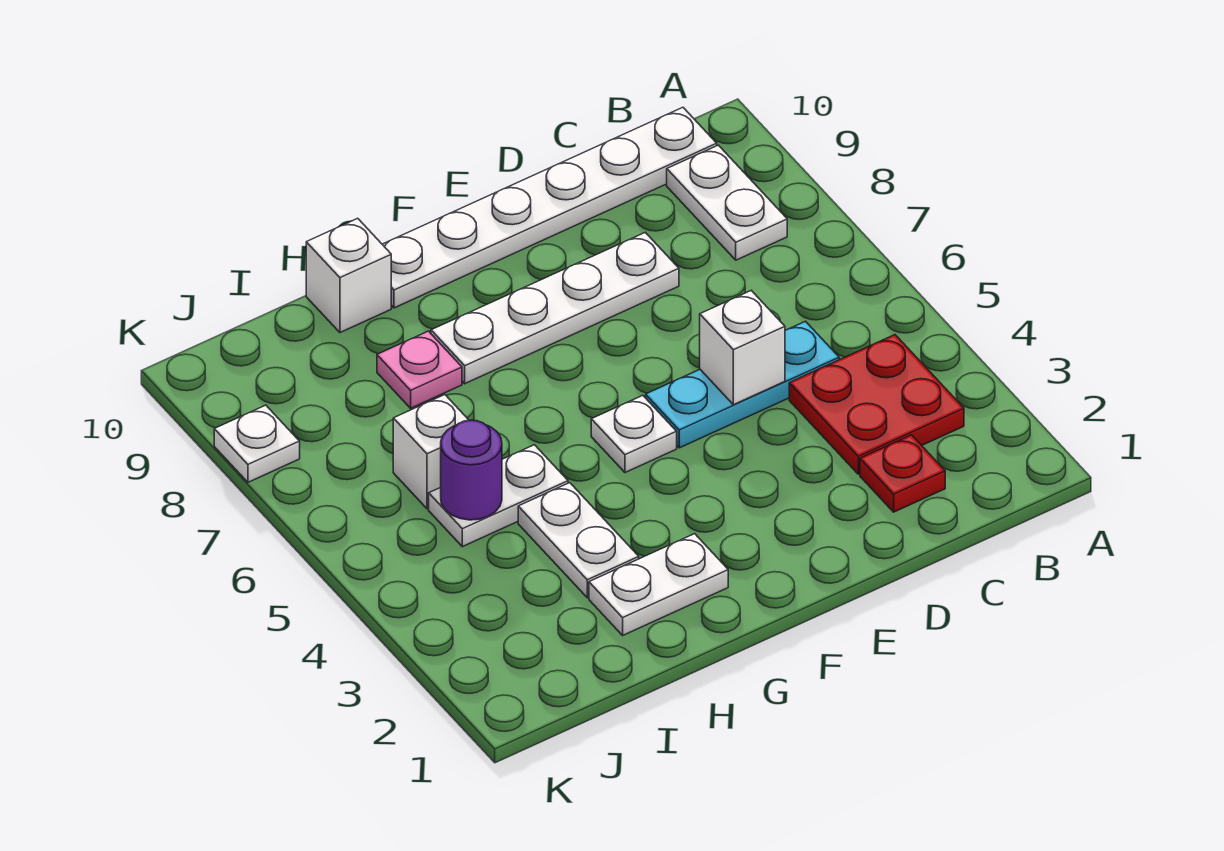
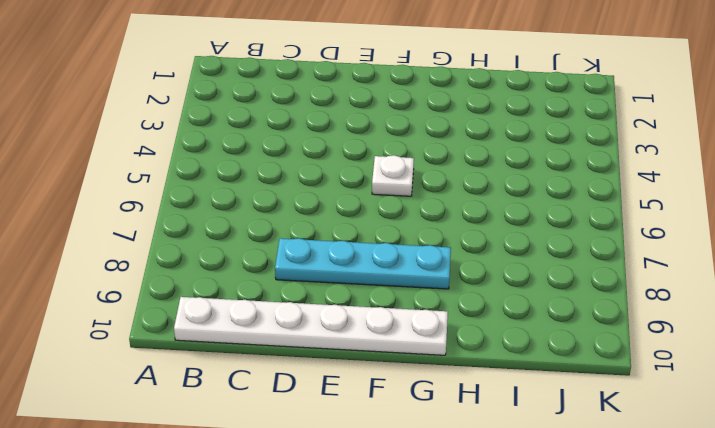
cyan 1x4 plate [275,238,451,289] -> white 1x4 plate [431,232,679,384]
none -> red 2x2 plate [789,335,964,474]
none -> white 1x2 plate [667,145,787,260]
none -> red 1x1 plate [860,435,945,512]

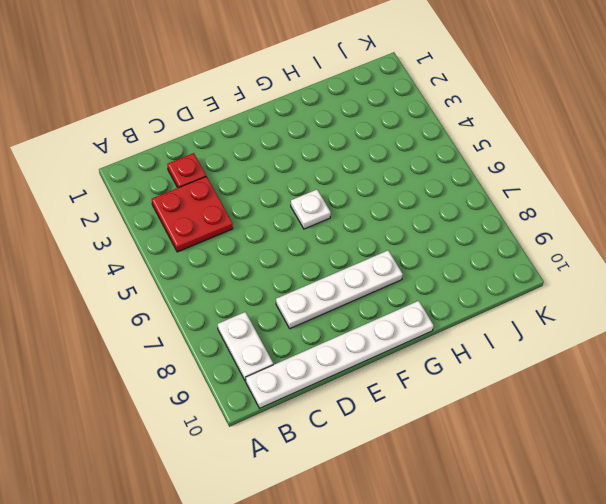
none -> cyan 1x3 plate [646,321,839,448]
none -> white 1x2 plate [589,534,728,635]
none -> white 1x2 plate [518,483,639,598]

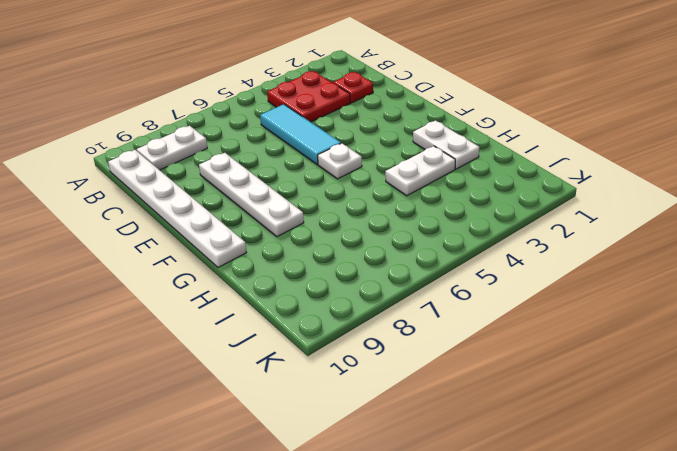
cyan 1x3 tile [260,104,341,164] -> cyan 1x3 plate [646,321,839,448]
none -> white 1x2 plate [429,445,568,547]
none -> pink 1x1 plate [377,331,462,408]
none -> white 1x1 brick [306,218,391,333]

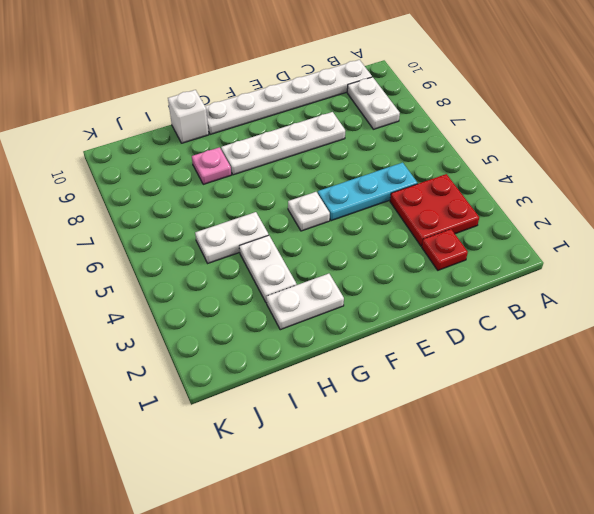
none -> white 1x1 brick [393,395,468,509]
none -> white 1x1 plate [214,405,300,482]
none -> white 1x1 brick [700,291,785,405]

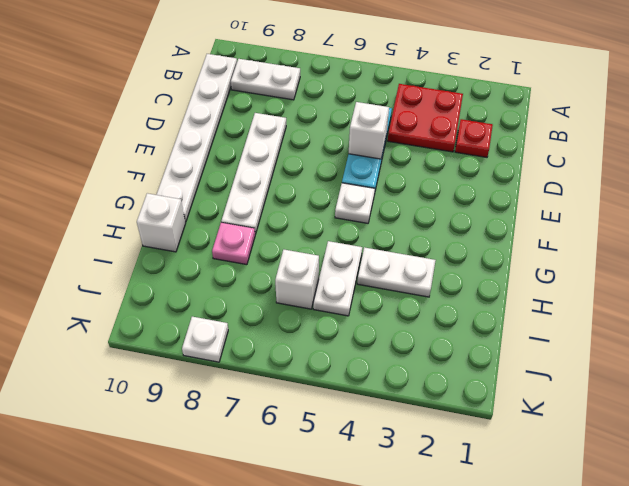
none -> white 1x2 plate [589,534,728,635]
none -> purple 1x1 round brick [441,420,502,520]

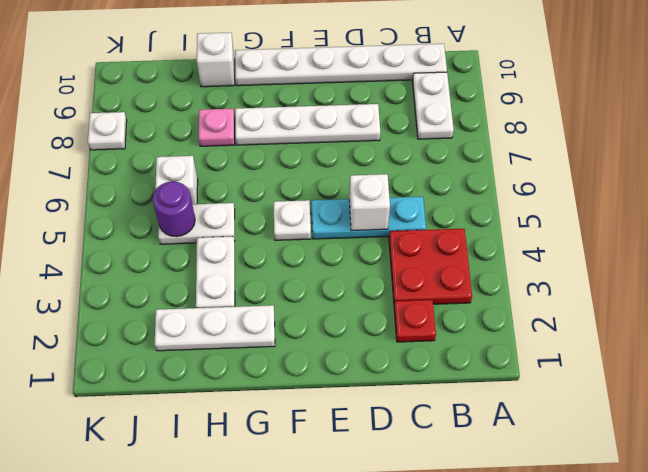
white 1x3 plate [155,305,275,351] -> white 1x2 plate [589,534,728,635]

